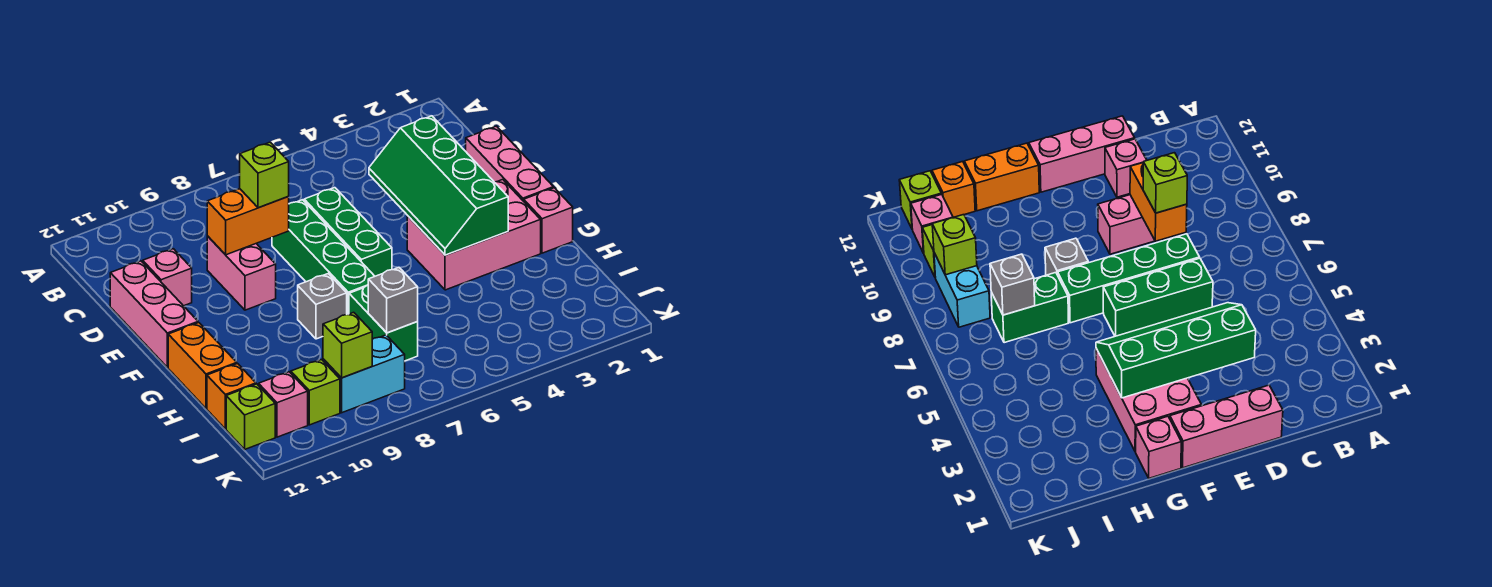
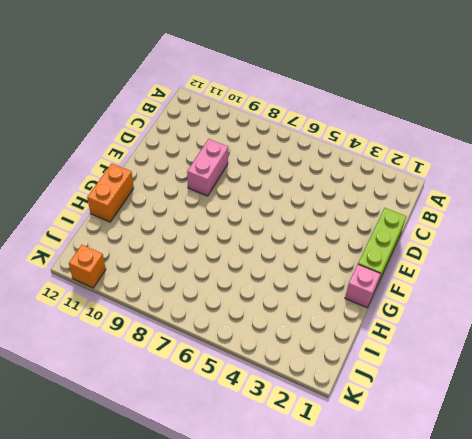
lime 1x3 brick [358,208,406,285] -> pink 1x3 brick [466,126,554,201]
orange 1x1 brick [69,245,106,288] -> orange 1x1 brick moved to [207,364,256,429]
none -> green 1x3 brick [304,188,392,276]
none -> green 1x4 brick [272,200,375,315]
none -> pink 1x1 brick [143,249,192,306]

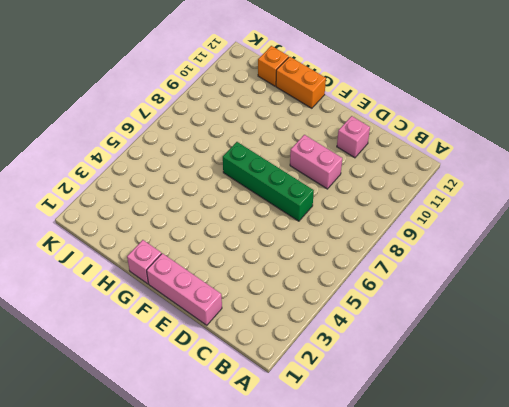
none -> green 1x3 brick [304,188,392,276]
none -> pink 1x3 brick [110,261,198,367]
none -> pink 2x3 brick [407,180,541,290]

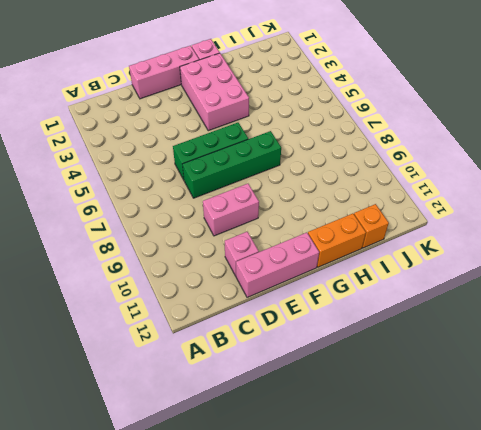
none -> grey 1x1 brick [298,274,347,339]
none -> green 1x2 brick [349,285,418,361]
none -> cyan 1x2 brick [323,335,405,413]

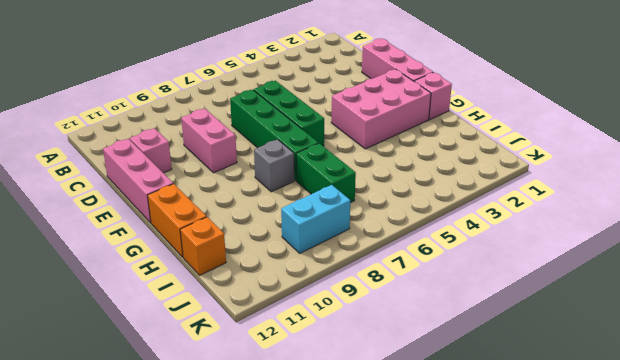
none -> lime 1x1 brick [291,360,340,425]
none -> pink 1x1 brick [259,372,308,437]
none -> lime 1x1 brick [226,384,275,449]

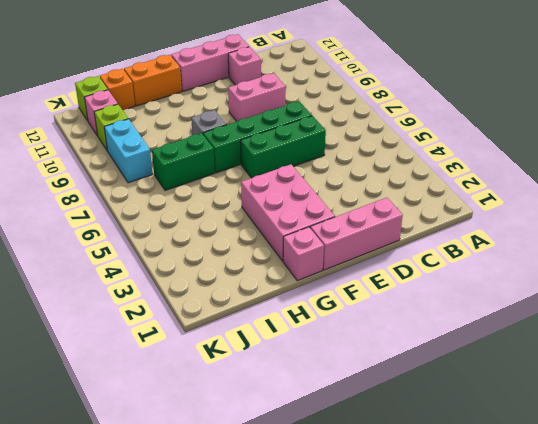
none -> green 2x4 slope [369,116,508,255]
none -> orange 1x2 brick [207,189,289,255]
none -> grey 1x1 brick [368,267,418,333]

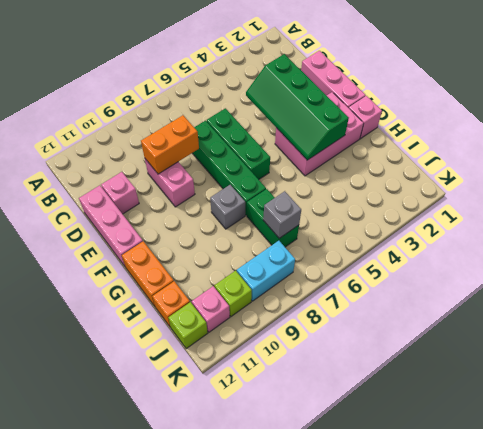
none -> lime 1x1 brick [323,312,372,378]
none -> lime 1x1 brick [240,142,289,208]

